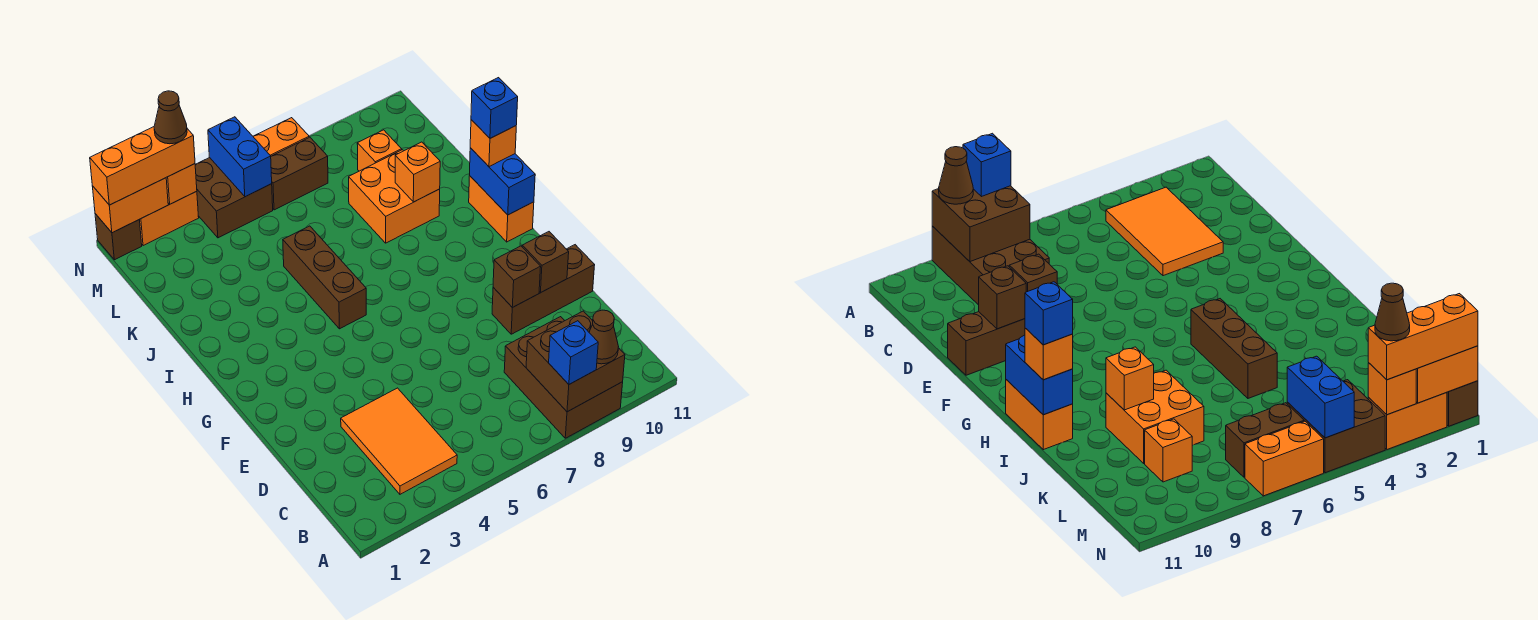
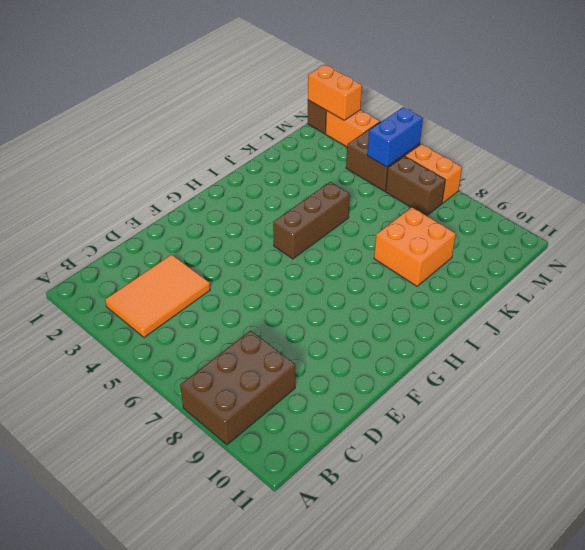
none -> brown 1x3 brick [492,245,595,334]
none -> orange 1x2 brick [469,176,534,242]
none -> orange 1x1 brick [357,130,402,171]

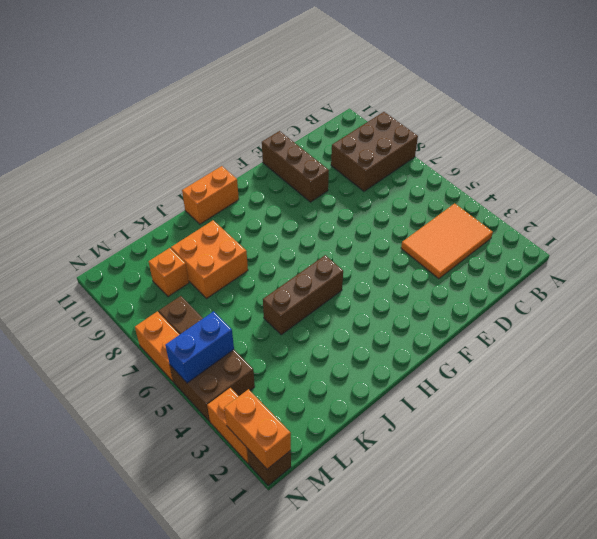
none -> brown 2x2 brick [526,311,625,412]
none -> brown 1x1 brick [493,246,541,308]
none -> brown 1x1 brick [522,232,569,292]

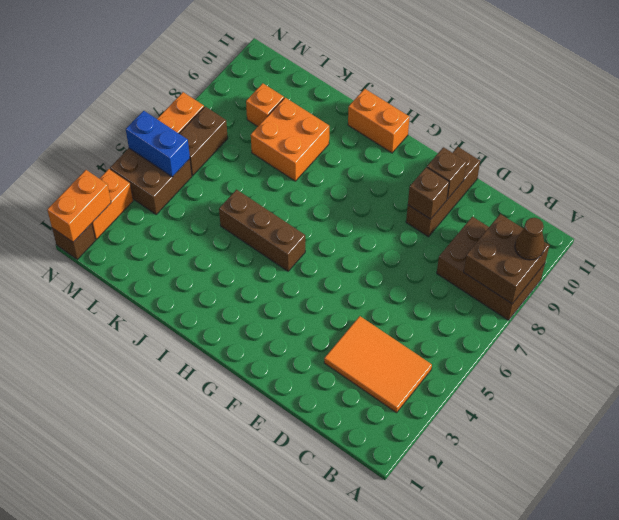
none -> blue 1x2 brick [470,148,535,215]
none -> orange 1x1 brick [395,142,440,202]
none -> orange 1x1 brick [166,164,197,204]

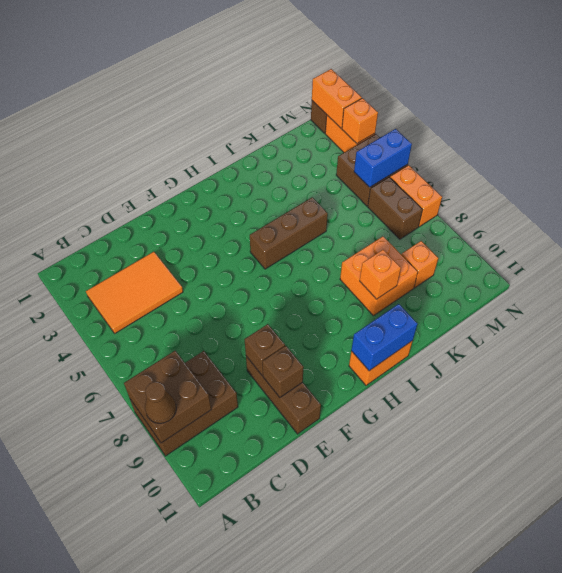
none -> blue 1x1 brick [549,321,598,384]
none -> orange 1x1 brick [470,120,516,167]
none -> orange 1x3 brick [90,127,195,205]

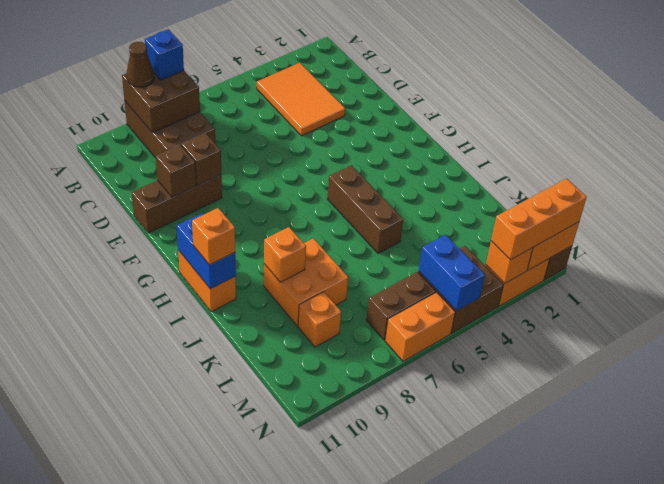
none -> blue 1x1 brick [471,78,518,138]
none -> brown 1x1 cone [154,91,187,144]

